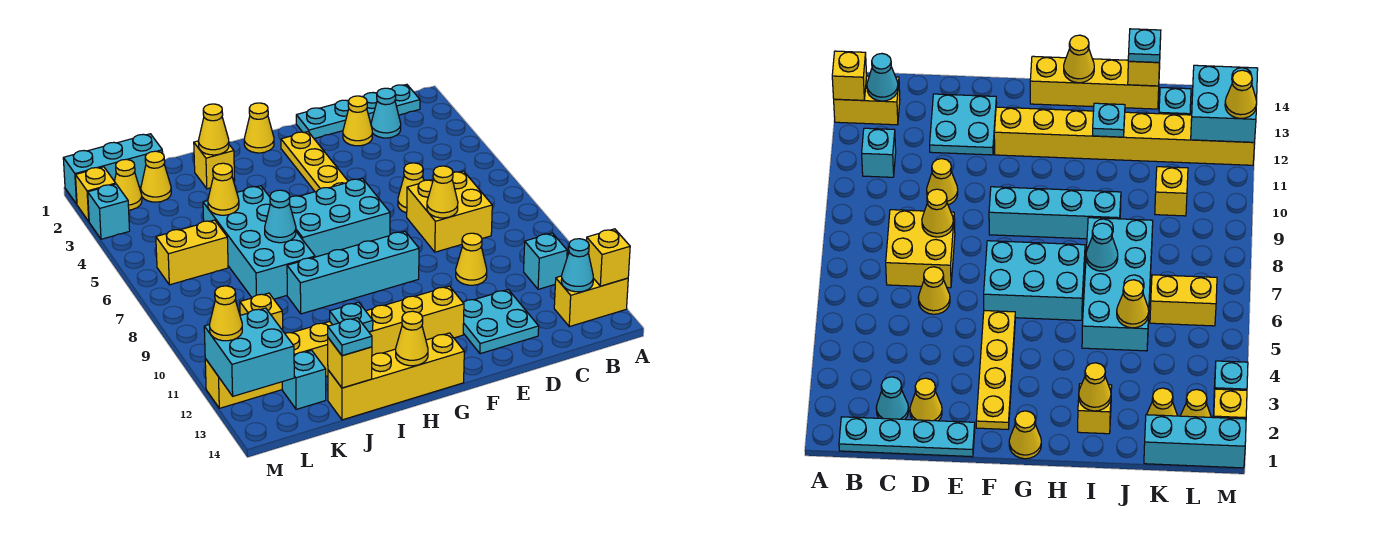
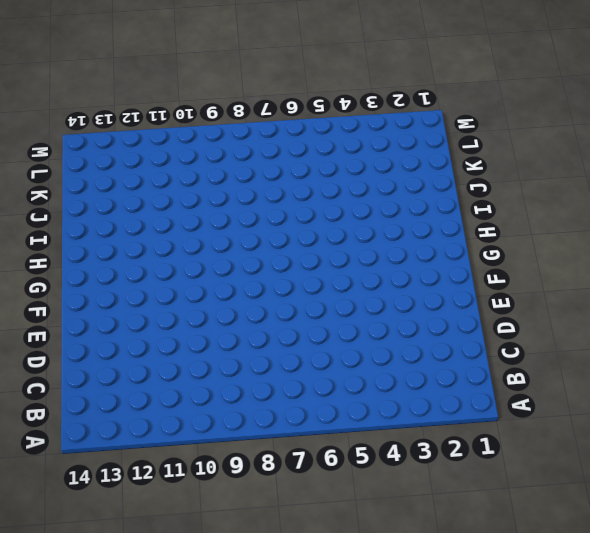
none -> yellow 1x2 brick [554,276,628,327]
none -> cyan 1x4 plate [296,84,420,139]
none -> cyan 1x1 brick [524,233,567,289]
none -> cyan 1x1 cone [371,88,401,138]

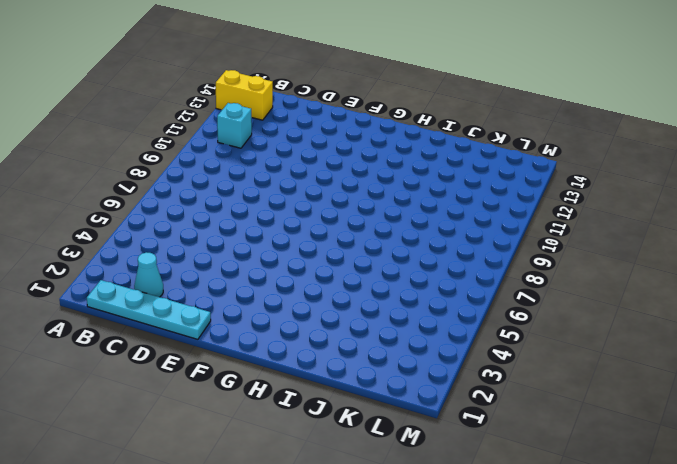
none -> yellow 2x2 brick [407,171,492,252]
none -> yellow 1x1 cone [343,96,372,146]
none -> yellow 1x1 cone [398,163,424,213]
none -> yellow 1x1 cone [456,233,487,285]

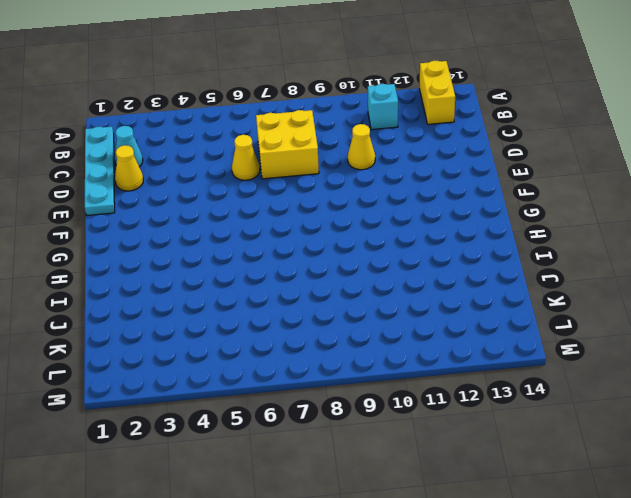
none -> cyan 2x2 plate [463,290,539,354]
none -> yellow 1x4 plate [281,132,348,192]
none -> cyan 2x3 brick [289,178,390,257]
none -> cyan 1x4 brick [287,231,419,314]

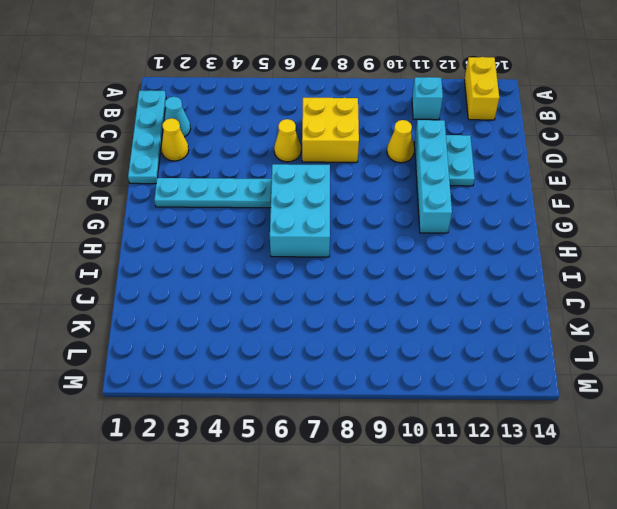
cyan 1x4 brick [415,120,452,233] -> cyan 1x4 brick moved to [287,231,419,314]
cyan 1x2 plate [446,135,475,186] -> cyan 2x2 plate [463,290,539,354]
cyan 1x4 plate [154,178,272,208] -> yellow 1x4 plate [281,132,348,192]
none -> yellow 1x8 brick [205,286,464,408]
none -> yellow 1x1 cone [244,103,274,153]
none -> yellow 1x4 brick [328,333,464,420]
none -> yellow 1x1 brick [194,141,235,189]

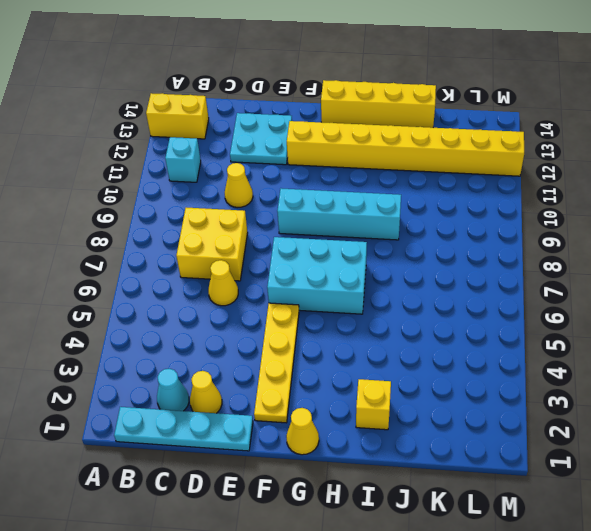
none -> cyan 2x4 brick [203,186,315,299]
none -> cyan 1x3 brick [63,134,163,204]
none -> yellow 1x1 cone [141,151,171,202]
none -> yellow 1x2 brick [156,220,228,285]

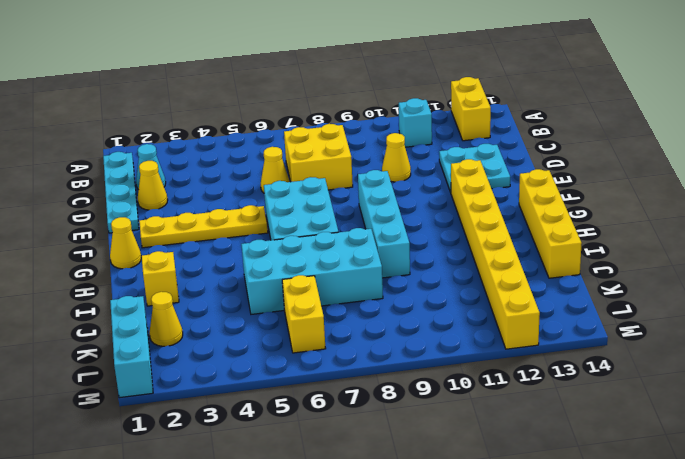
none -> yellow 1x1 brick [240,293,283,330]
none -> cyan 1x1 brick [282,350,326,409]
none -> yellow 1x1 cone [114,159,142,210]
none -> yellow 1x1 brick [76,167,116,221]

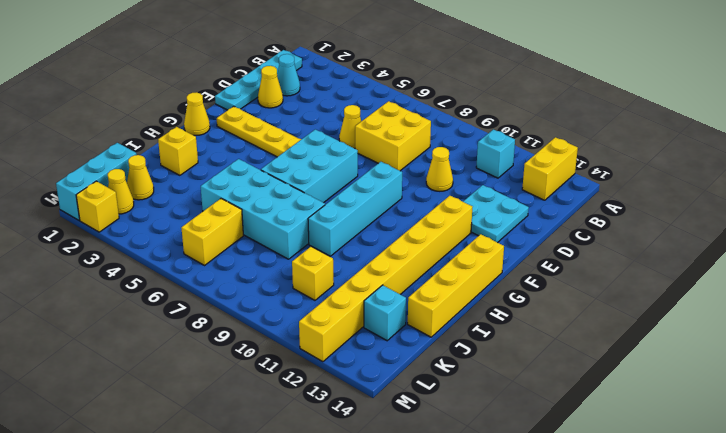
none -> cyan 1x1 brick [88,184,130,239]
none -> yellow 1x1 brick [587,229,630,286]
none -> cyan 1x1 cone [561,239,593,292]
none -> yellow 1x1 cone [427,166,458,218]

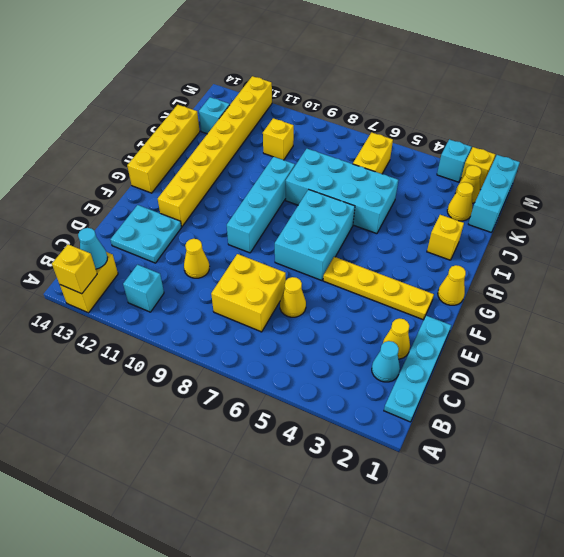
none -> yellow 1x1 cone [427,166,458,218]
none -> yellow 1x1 cone [396,311,428,366]
none -> yellow 1x1 cone [199,104,229,155]
none -> cyan 1x1 cone [265,190,296,243]

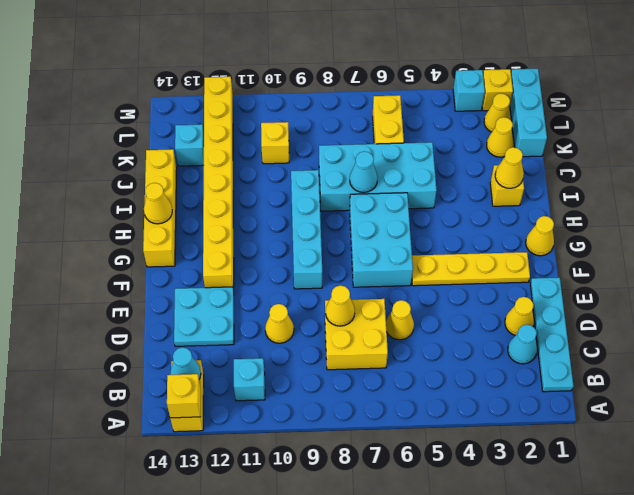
none -> cyan 1x1 plate [330,302,373,332]
none -> yellow 1x1 cone [208,163,239,215]
none -> yellow 1x1 brick [328,338,372,388]
none -> cyan 2x2 brick [204,308,294,396]

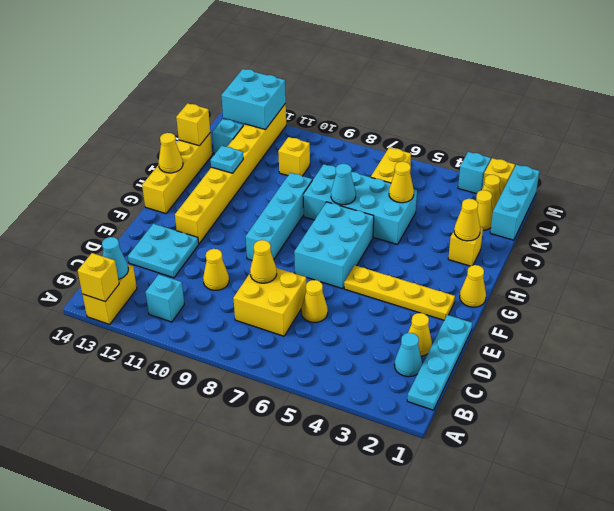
none -> cyan 1x1 plate [328,318,372,356]
none -> yellow 1x1 cone [210,286,242,341]

